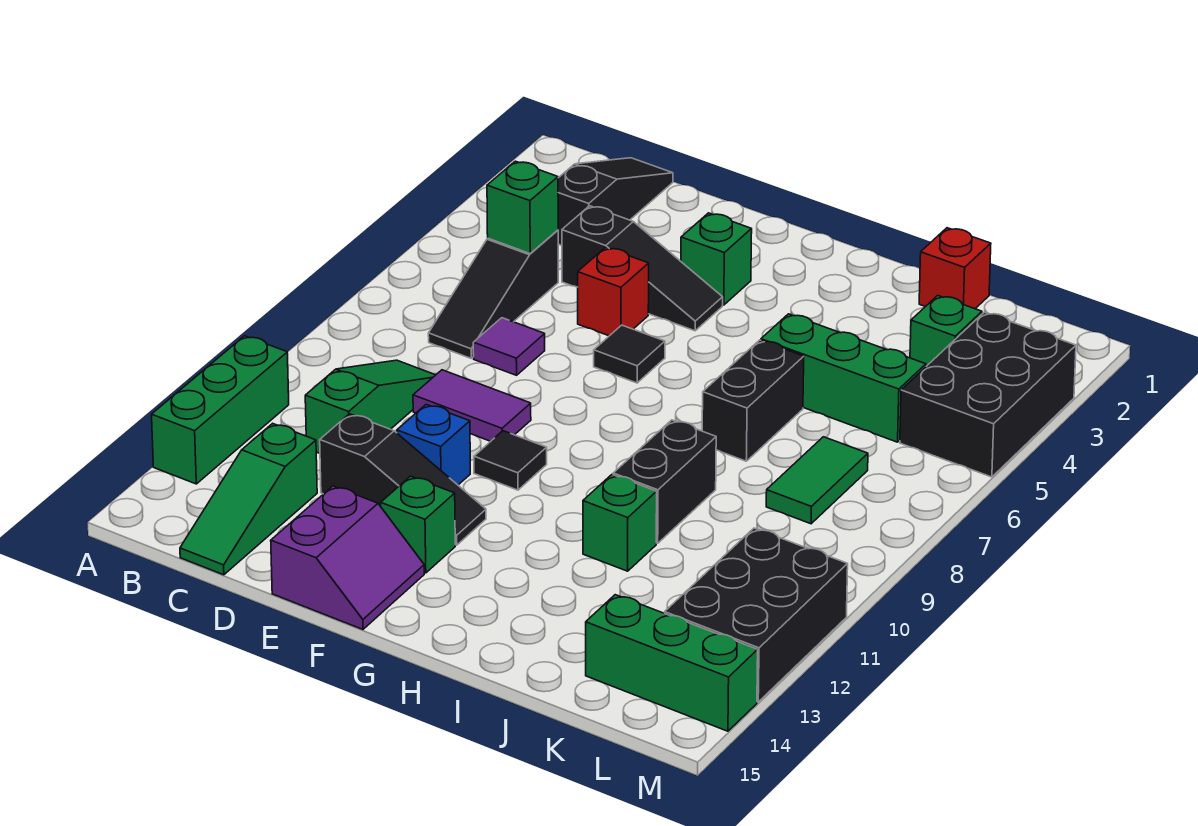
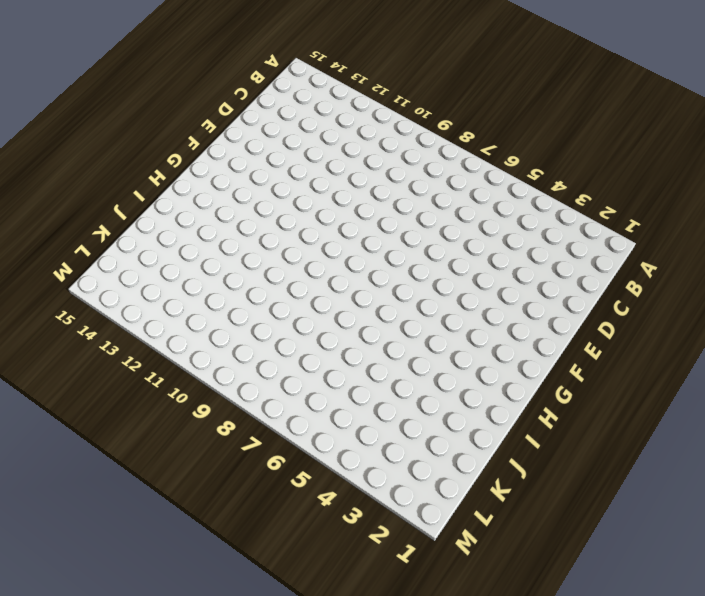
none -> green 1x3 brick [152,336,289,484]
none -> black 1x3 slope [558,158,673,245]
none -> black 1x3 slope [428,230,558,358]

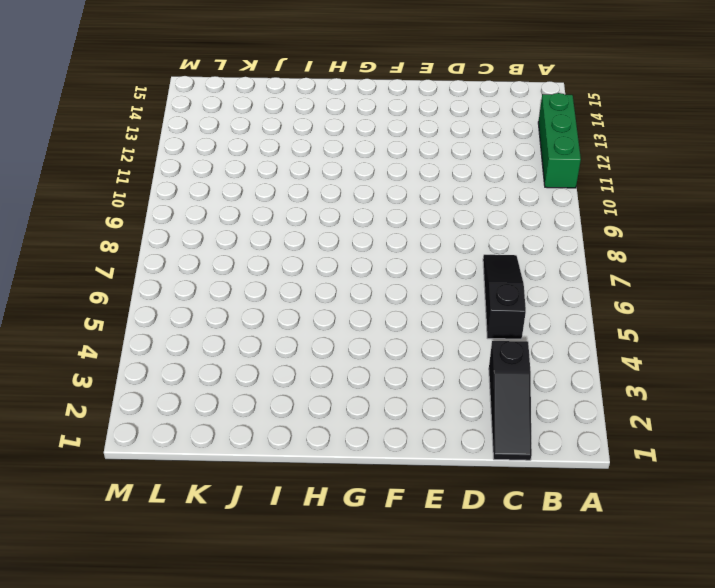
none -> green 1x3 slope [305,360,435,453]
none -> green 1x3 slope [180,423,317,575]
none -> black 1x3 slope [562,206,723,331]

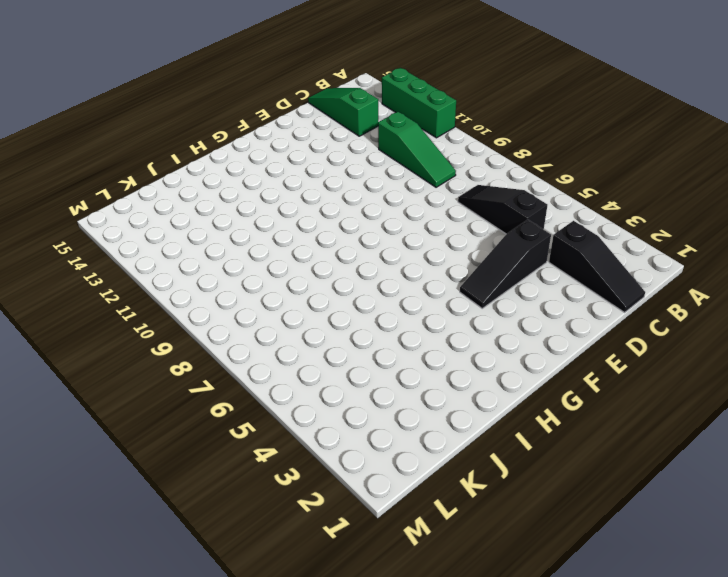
none -> purple 1x1 tile [473,318,545,375]
none -> purple 1x2 tile [413,370,531,441]
none -> black 1x3 slope [320,414,486,545]

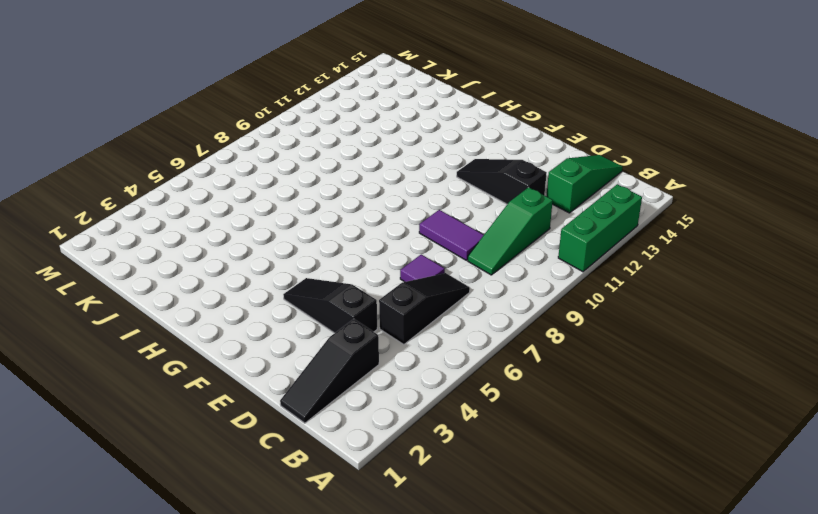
none -> red 1x1 brick [578,247,649,336]
none -> blue 1x1 brick [397,404,470,485]
none -> purple 2x2 slope [271,486,424,629]

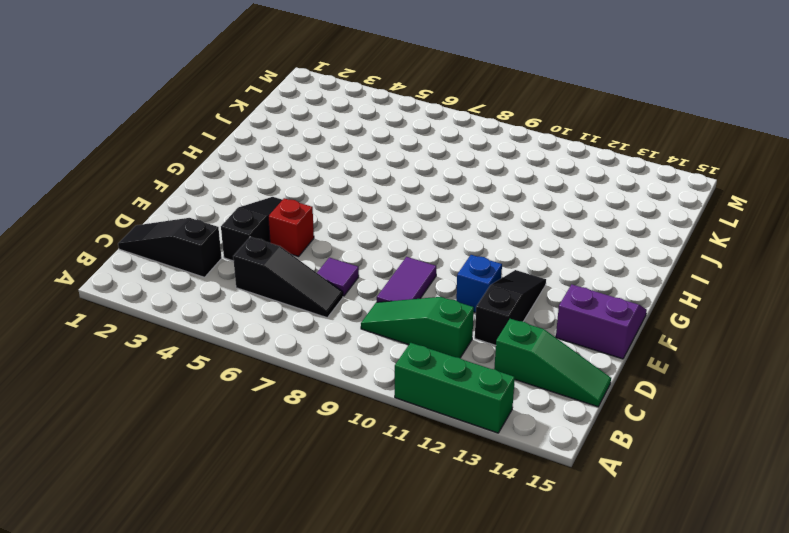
none -> green 1x1 brick [681,213,752,305]
none -> black 1x1 tile [594,325,665,383]
none -> black 1x1 tile [474,431,547,490]

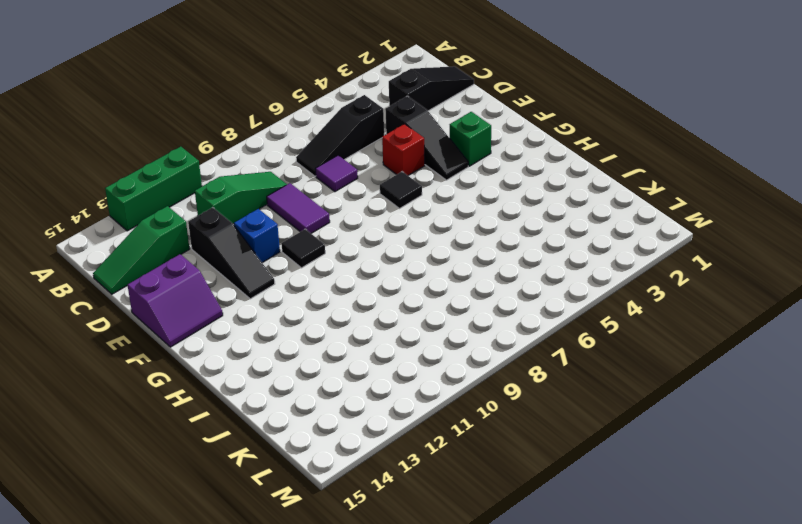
none -> green 1x1 brick [381,476,455,573]
none -> green 1x3 brick [761,314,926,442]
none -> black 1x2 brick [702,340,804,461]

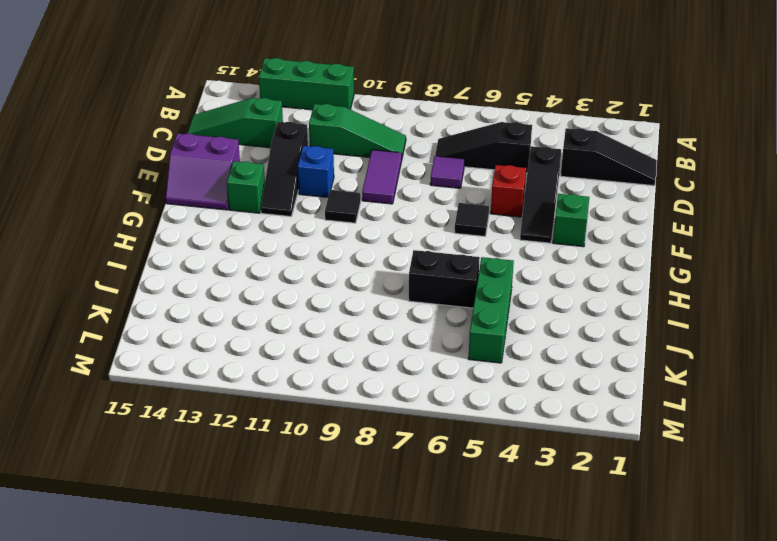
none -> black 1x2 brick [613,420,716,543]
none -> green 1x1 brick [583,475,657,571]
none -> red 1x1 brick [919,228,991,309]

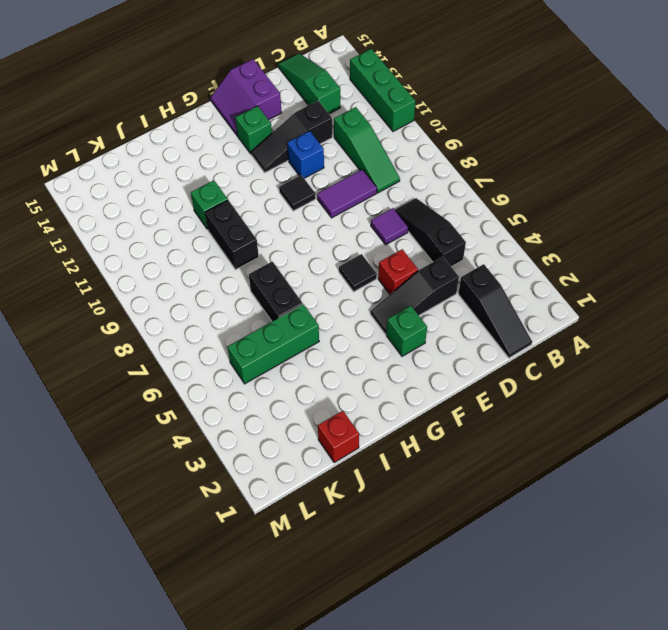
none -> green 1x1 brick [910,296,982,366]
none -> green 1x2 tile [766,437,868,524]
none -> green 1x3 brick [586,595,758,731]

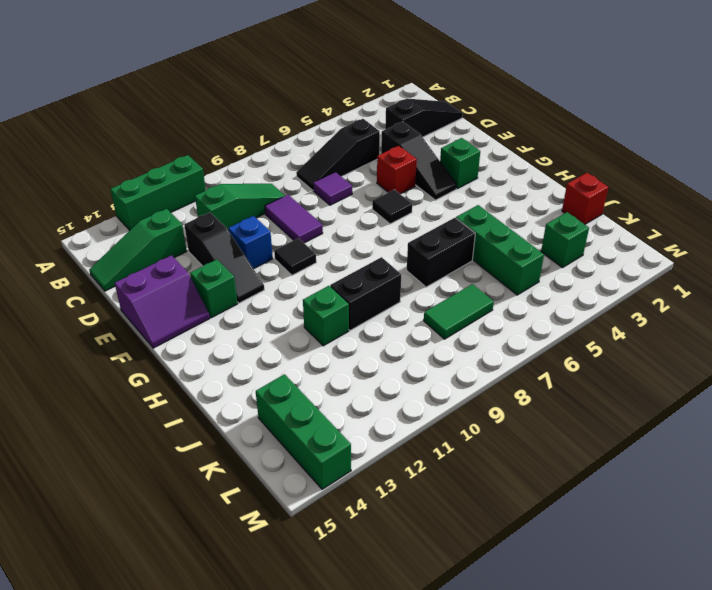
none -> black 2x3 brick [900,312,1076,477]
none -> black 2x3 brick [665,528,848,702]
none -> green 1x1 brick [487,161,558,253]

